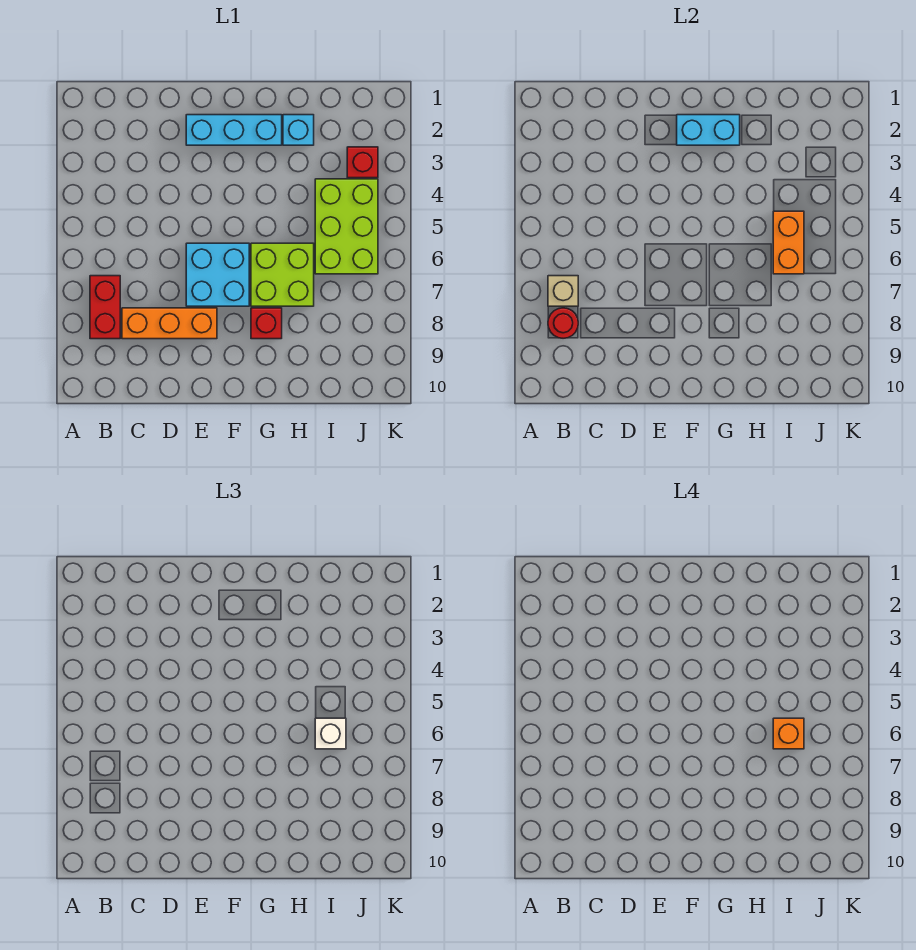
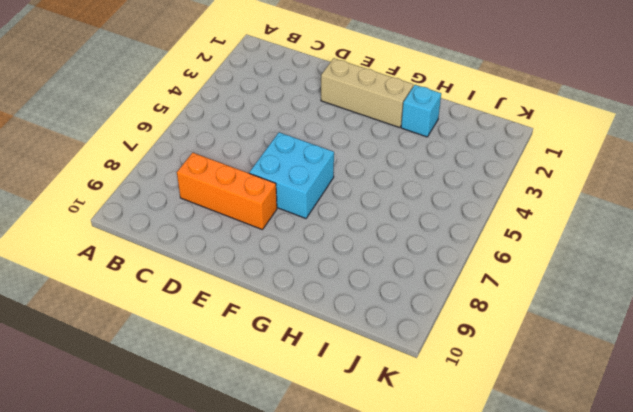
tan 1x3 brick [321,58,413,128] -> cyan 1x3 brick [186,115,282,145]
none -> red 1x2 brick [90,276,120,339]
none -> lime 2x2 brick [251,243,314,306]
none -> red 1x1 brick [251,308,282,339]

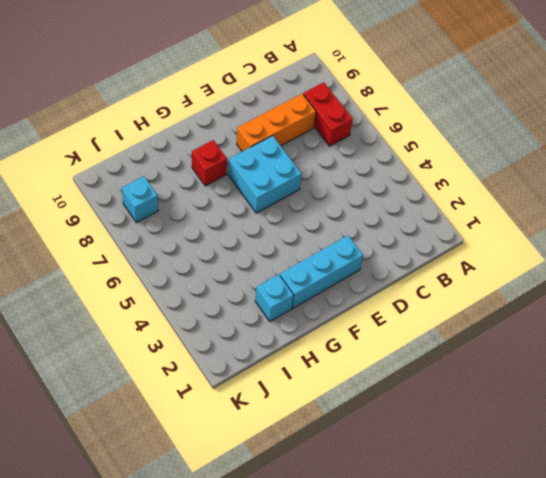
cyan 1x1 brick [122,176,158,223] -> none
none -> lime 2x2 brick [251,243,314,306]
none -> lime 2x3 brick [315,179,378,274]
none -> red 1x1 brick [347,147,378,178]

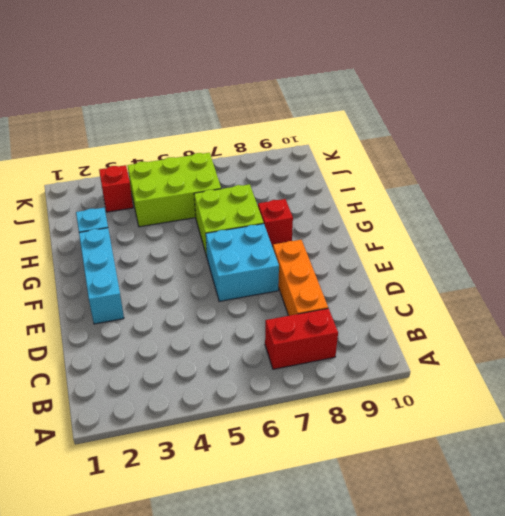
none -> tan 1x1 brick [548,276,578,306]
none -> red 1x1 round brick [548,308,578,338]
none -> cyan 1x2 brick [677,115,740,145]

